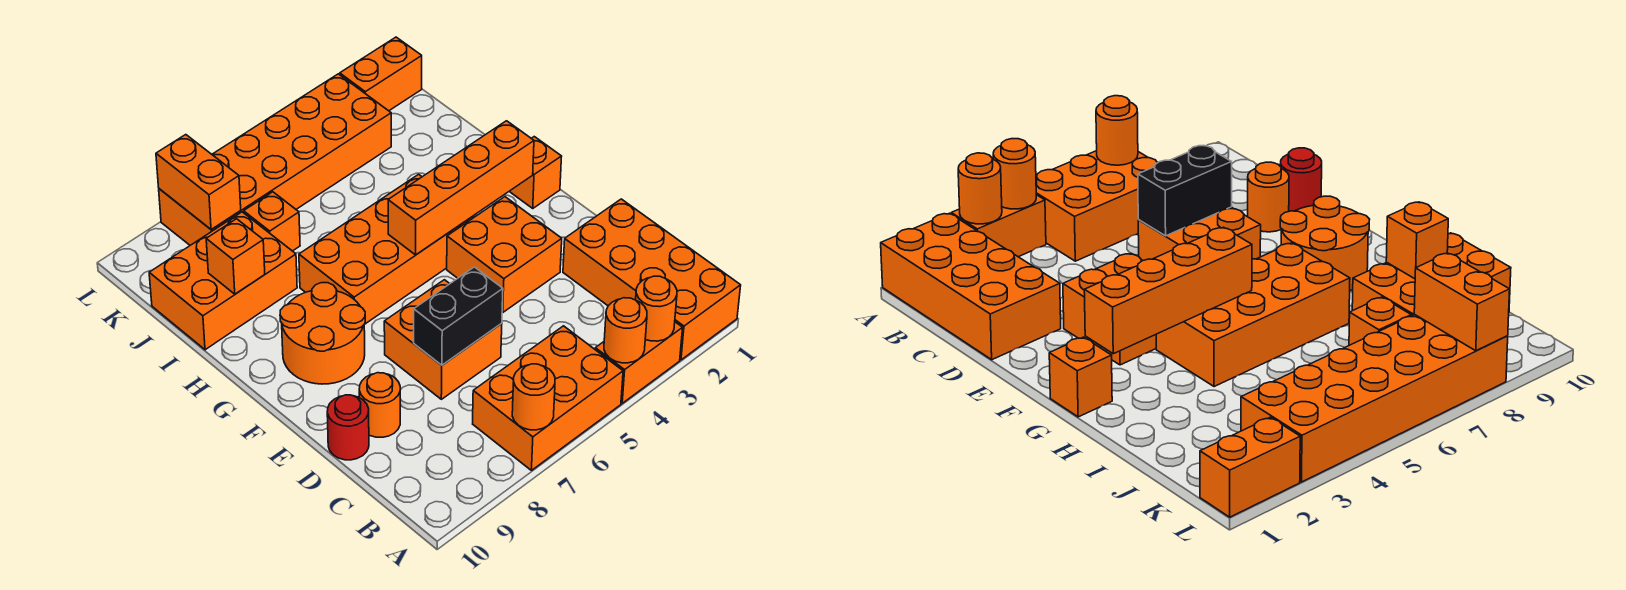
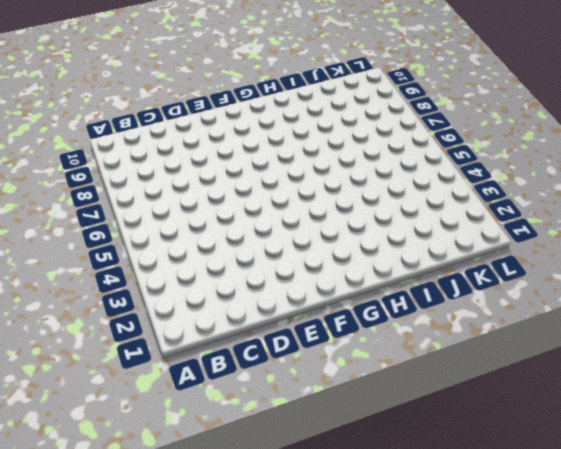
none -> orange 2x4 brick [563,199,741,360]
none -> orange 1x2 brick [595,322,683,403]
none -> orange 2x3 brick [473,326,623,470]

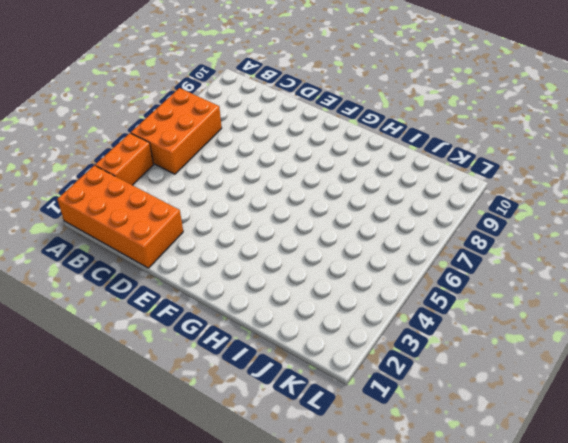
none -> orange 2x2 brick [384,280,502,399]
none -> orange 1x1 round brick [359,373,400,437]
none -> red 1x1 round brick [327,395,369,460]

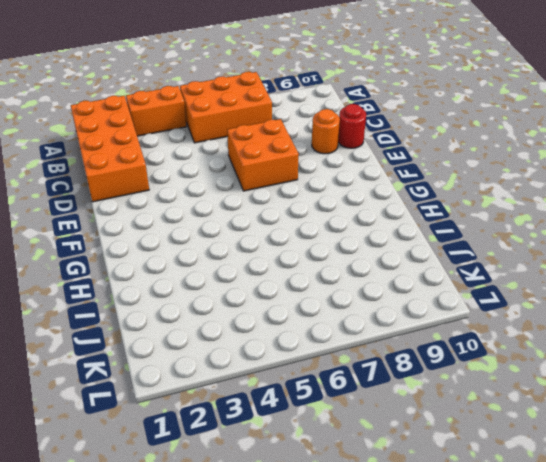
none -> orange 2x2 brick [447,197,562,312]
none -> orange 2x2 round brick [280,283,365,384]
none -> orange 1x1 brick [509,137,562,208]

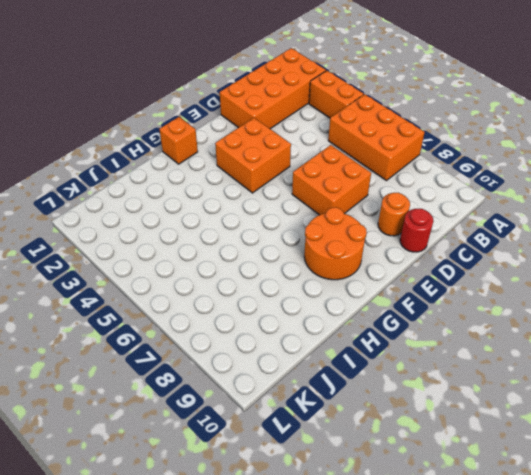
none -> orange 2x4 brick [299,174,474,325]
none -> orange 2x3 brick [149,212,297,350]
none -> orange 1x1 brick [244,192,300,251]

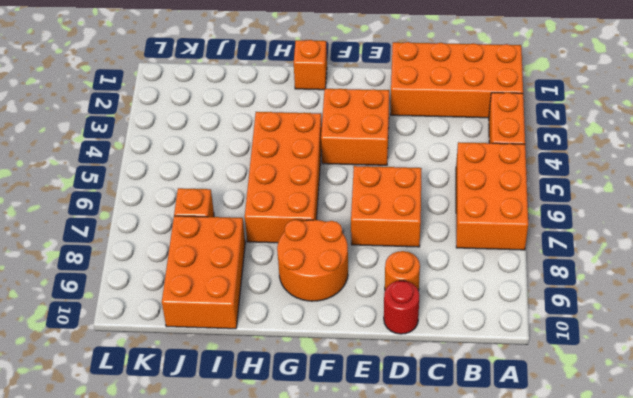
none -> orange 2x6 brick [159,74,391,245]
none -> orange 1x2 brick [340,37,422,111]
none -> orange 1x1 round brick [636,276,677,341]

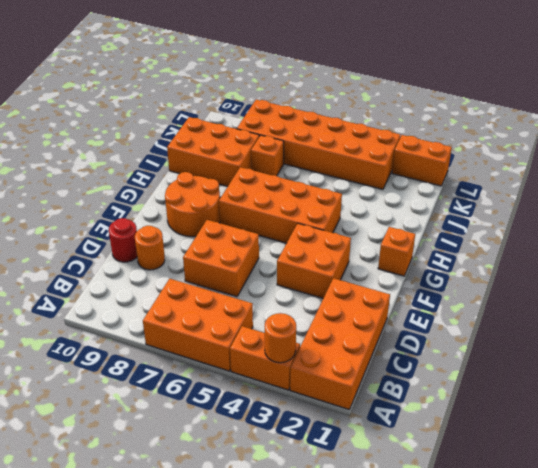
none -> orange 1x1 round brick [604,298,647,363]
none -> orange 1x1 round brick [512,364,555,430]
none -> black 1x2 brick [414,267,503,365]

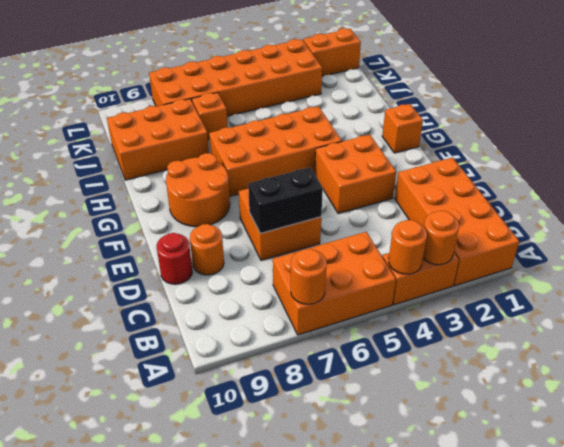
none -> orange 1x4 brick [388,121,534,255]
none -> orange 1x1 brick [206,219,265,294]
none -> orange 1x2 brick [156,135,241,230]

